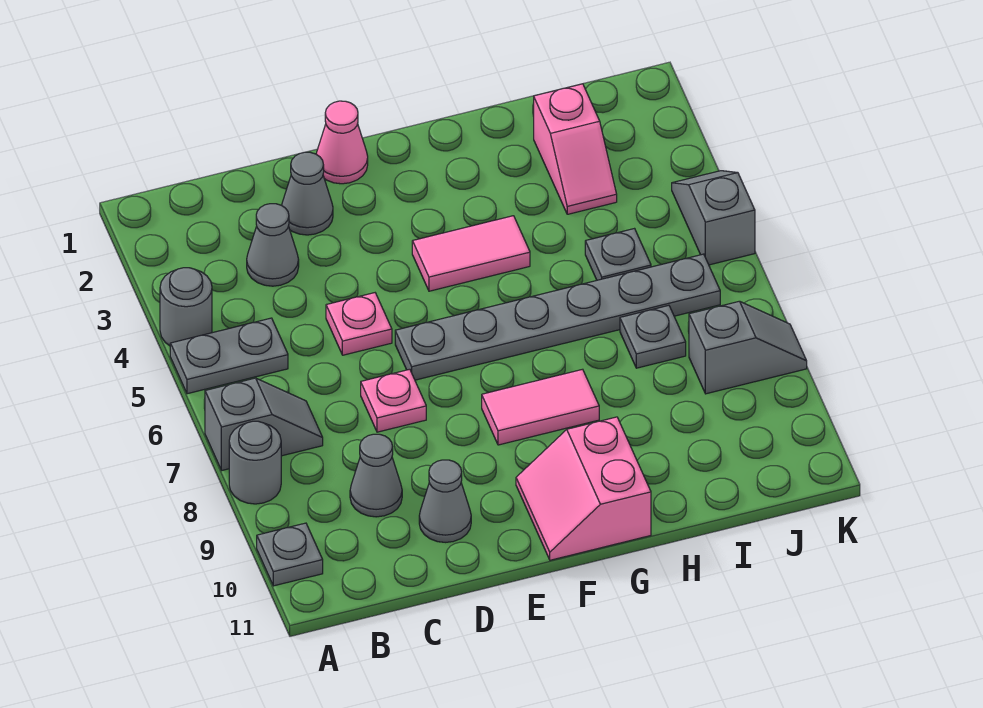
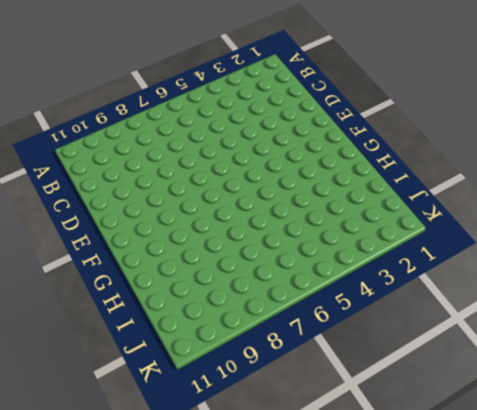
none -> grey 1x1 round brick [160,268,212,346]
none -> grey 1x2 plate [170,318,288,394]
none -> grey 1x2 slope [205,378,323,470]

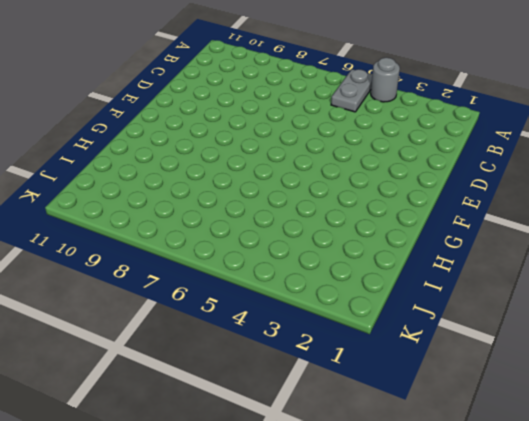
none -> grey 1x2 slope [205,378,323,470]
none -> grey 1x1 round brick [229,421,281,504]
none -> grey 1x1 plate [257,523,323,586]

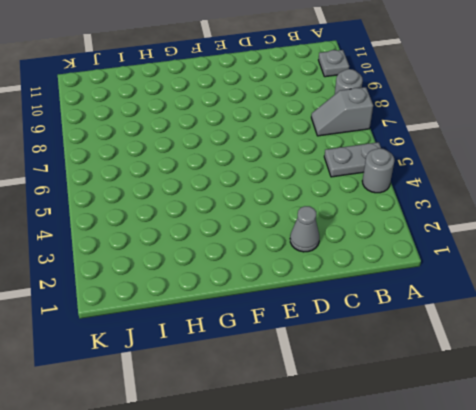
none -> grey 1x1 cone [247,204,299,286]
none -> grey 1x1 cone [350,434,402,517]
none -> pink 1x1 plate [326,293,392,355]

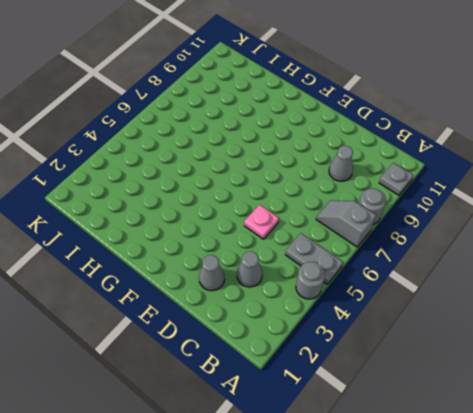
none -> pink 1x1 plate [361,369,426,432]
none -> grey 1x1 cone [419,460,471,542]
none -> pink 1x1 cone [316,101,368,184]

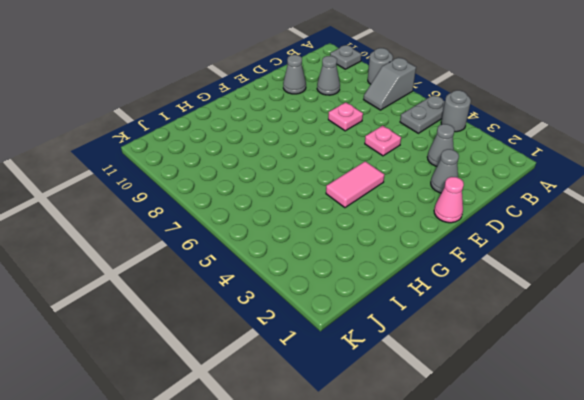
none -> grey 1x6 plate [395,254,720,380]
none -> pink 1x2 tile [482,369,599,445]
none -> pink 2x2 slope [516,417,651,560]

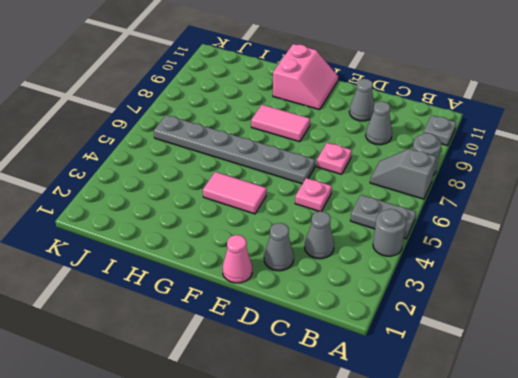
none -> pink 1x2 slope [534,84,617,214]
none -> grey 1x1 plate [585,229,651,280]
none -> grey 1x1 plate [620,305,686,368]

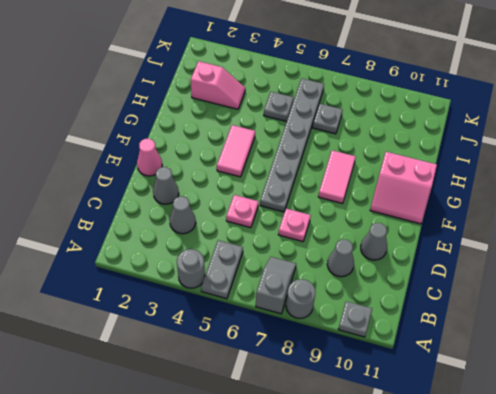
none -> grey 1x2 slope [689,301,807,394]
none -> grey 1x2 slope [672,171,755,265]

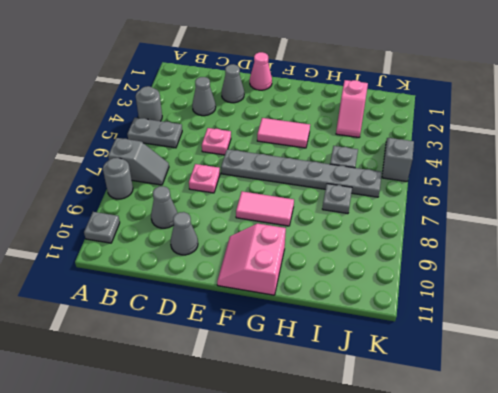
none -> grey 1x2 slope [689,301,807,394]

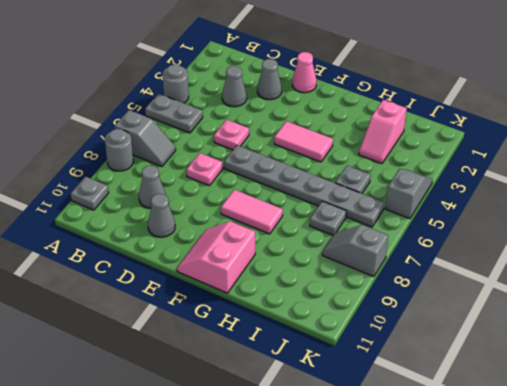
grey 1x2 slope [322,225,388,277] -> grey 1x2 slope turned to [689,301,807,394]

